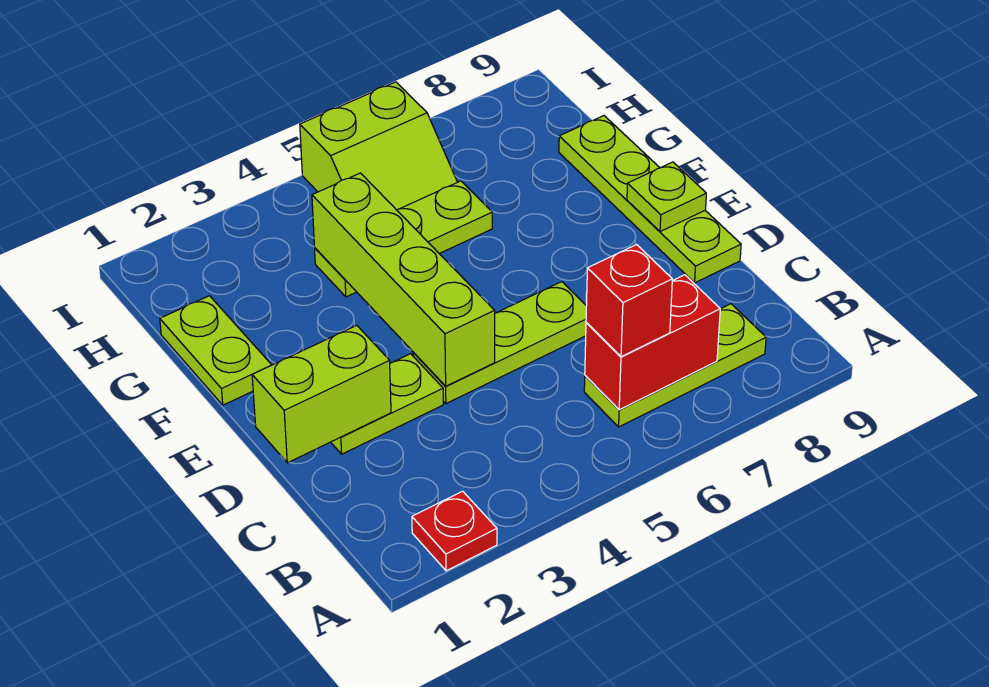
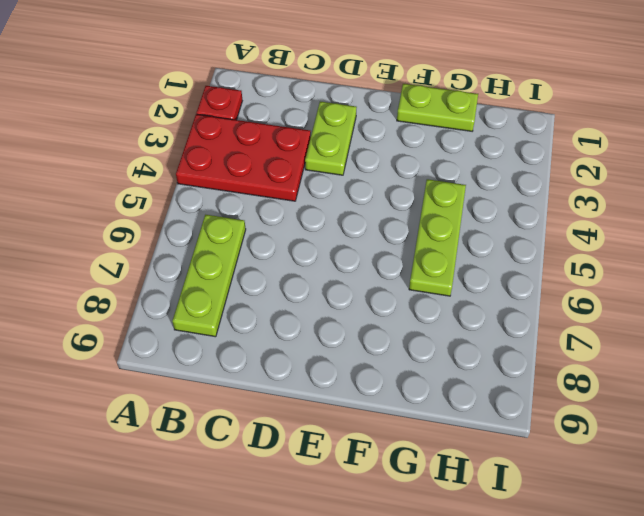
red 2x3 plate [176,114,311,201] -> none
none -> lime 1x3 plate [413,282,586,404]
none -> lime 1x4 plate [559,116,741,283]
none -> lime 2x2 slope [300,82,457,210]

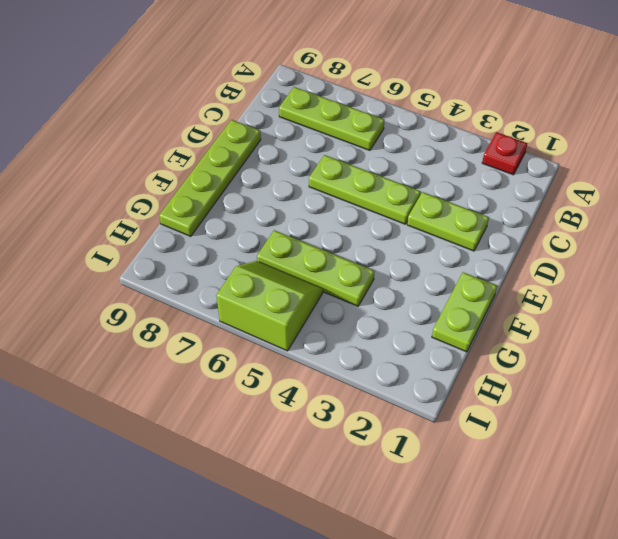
none -> red 1x2 brick [585,275,720,410]
none -> lime 1x2 brick [252,325,391,463]
none -> lime 1x4 brick [312,173,495,386]

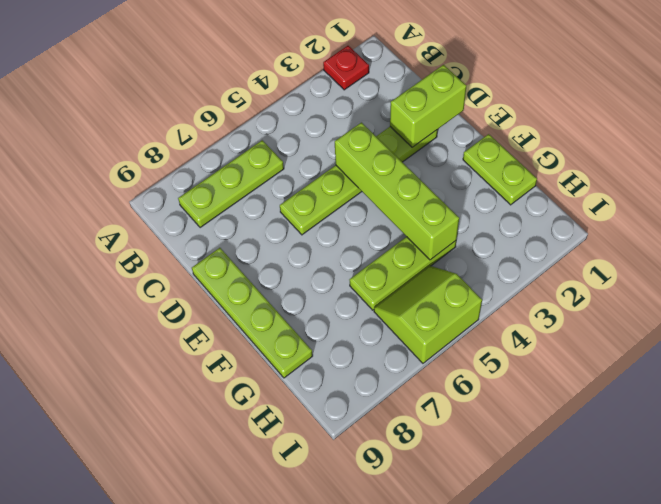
none -> red 1x2 brick [585,275,720,410]
none -> lime 1x1 plate [627,162,706,232]
none -> red 1x1 brick [586,245,672,357]

